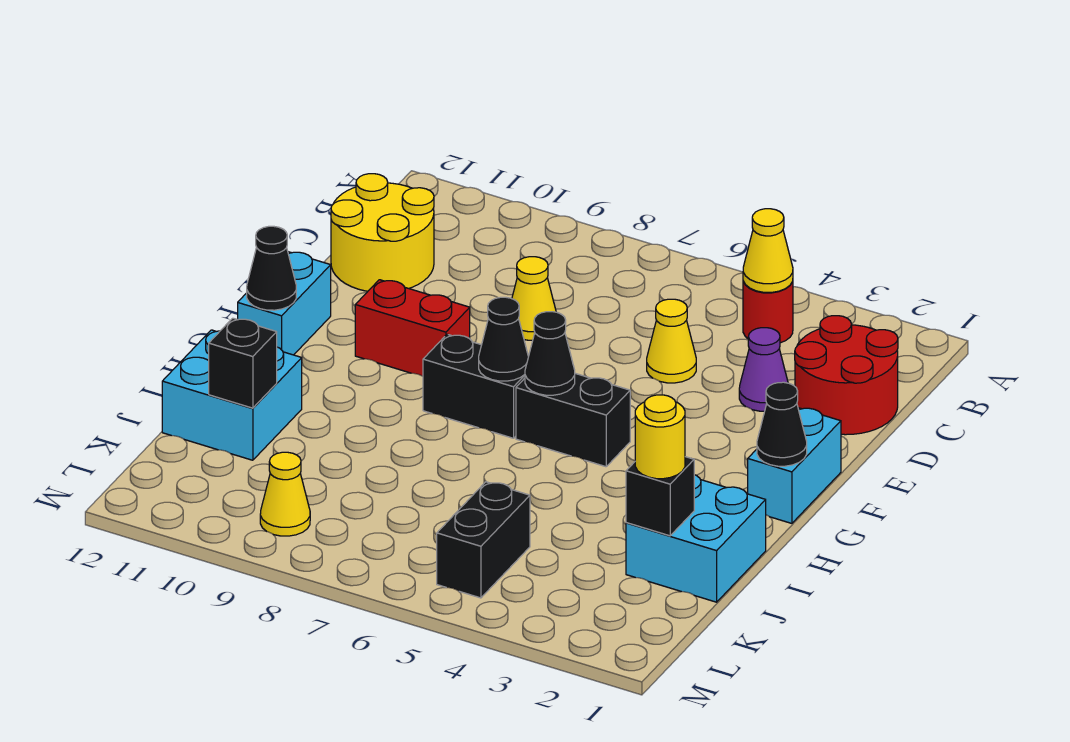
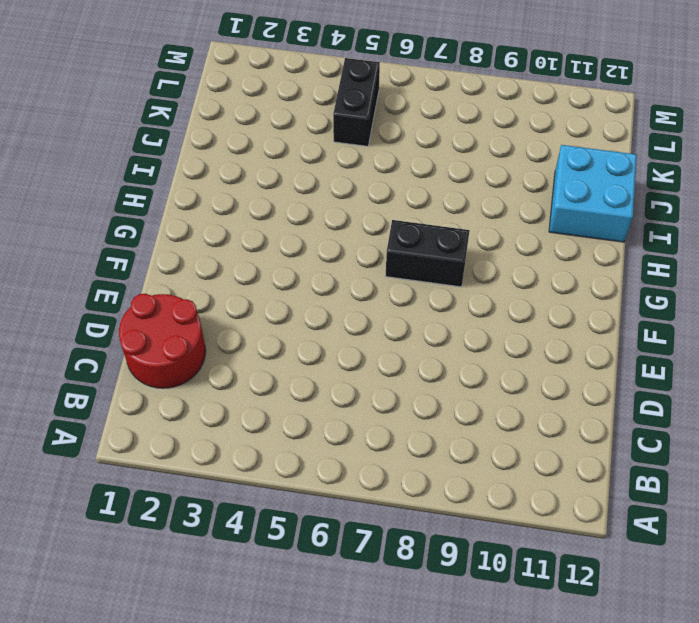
none -> red 1x1 round brick [743,281,793,343]
none -> yellow 2x2 round brick [331,174,434,291]
none -> purple 1x1 cone [739,328,788,411]

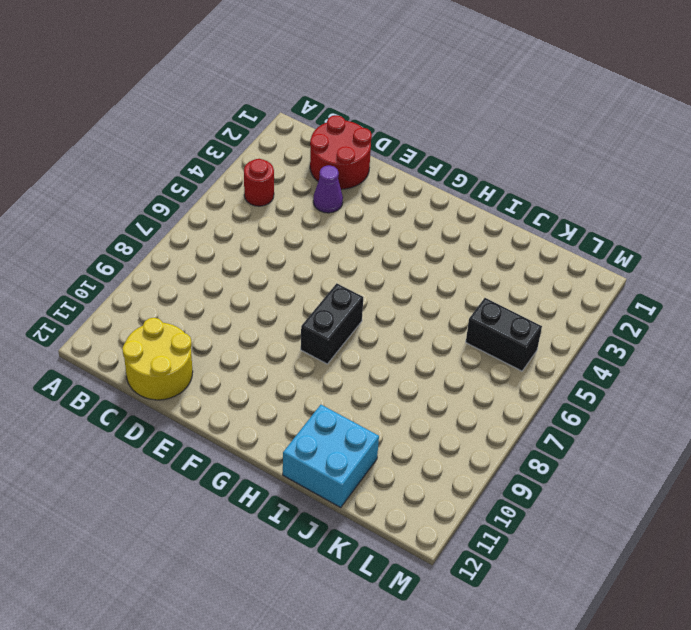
none -> yellow 1x1 cone [647,299,696,383]
none -> yellow 1x1 cone [512,257,556,340]
none -> cyan 1x2 brick [748,408,841,523]

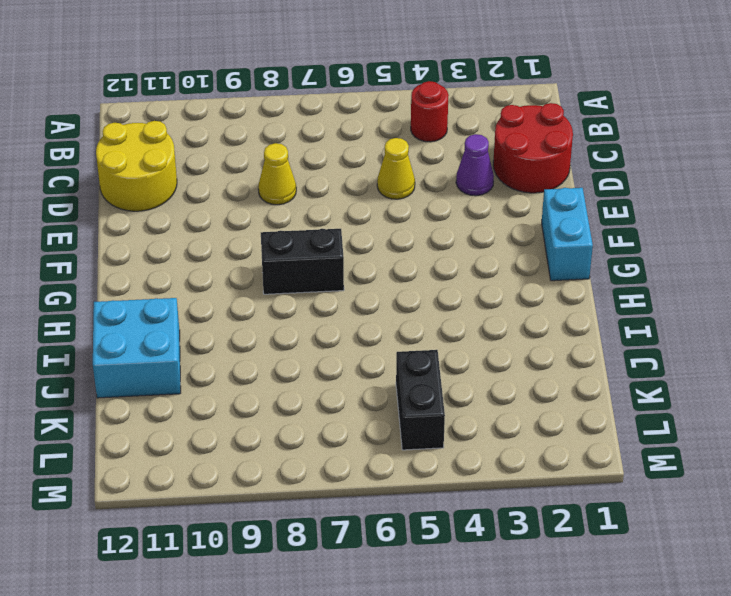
none -> red 1x2 brick [355,280,470,376]
none -> cyan 1x2 brick [238,252,331,355]
none -> black 1x2 brick [516,373,630,467]

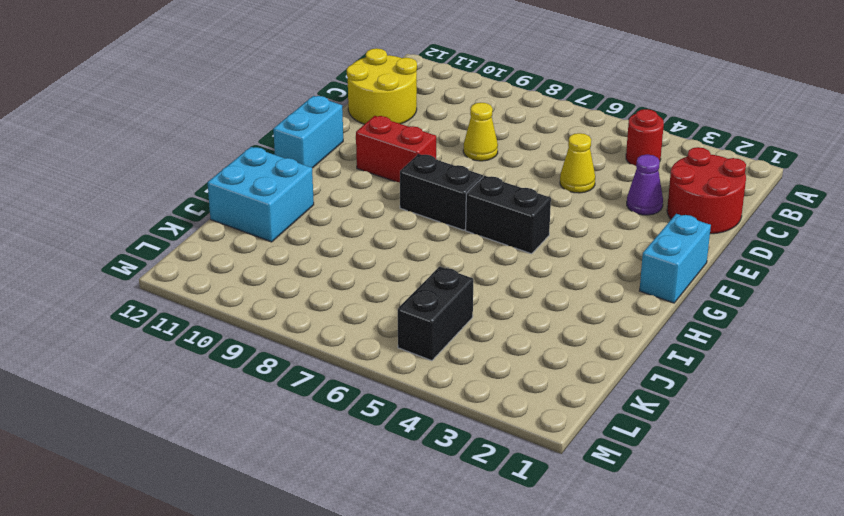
none -> cyan 2x2 brick [626,475,766,602]
none -> yellow 1x1 cone [260,452,310,536]
none -> yellow 1x1 cone [743,209,793,292]

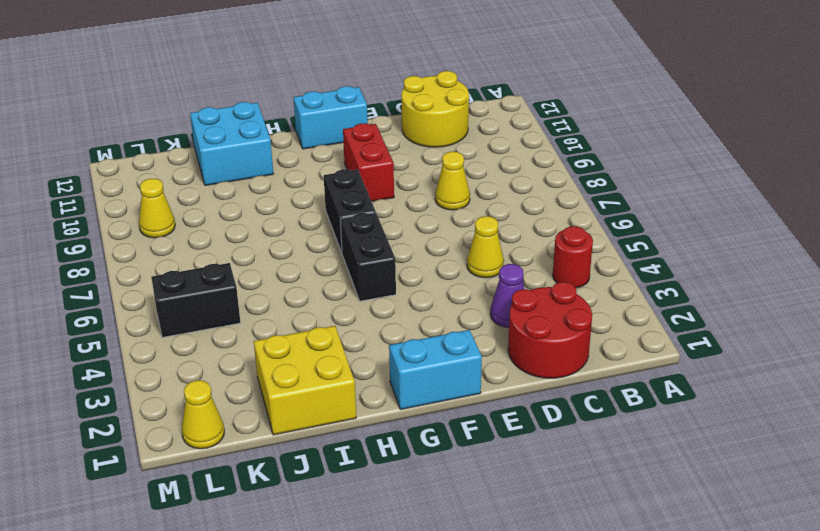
yellow 2x2 brick [254,326,356,435] -> cyan 2x2 brick [626,475,766,602]
yellow 1x1 cone [182,380,224,449] -> yellow 1x1 cone moved to [743,209,793,292]
none -> black 1x1 cone [757,382,807,466]
none -> black 1x1 cone [525,312,575,395]
none -> black 1x1 cone [479,297,528,381]

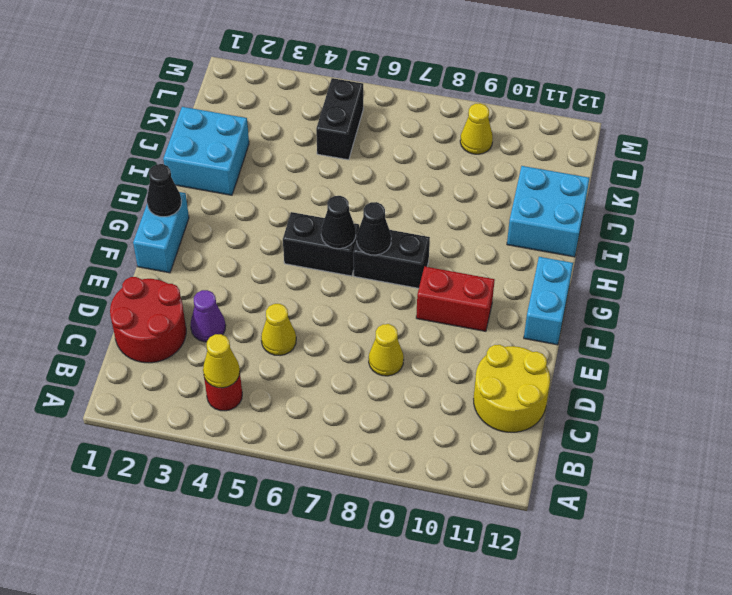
none -> black 1x1 cone [247,226,296,310]
none -> black 1x1 brick [626,457,694,536]
none -> black 1x1 brick [209,318,277,408]

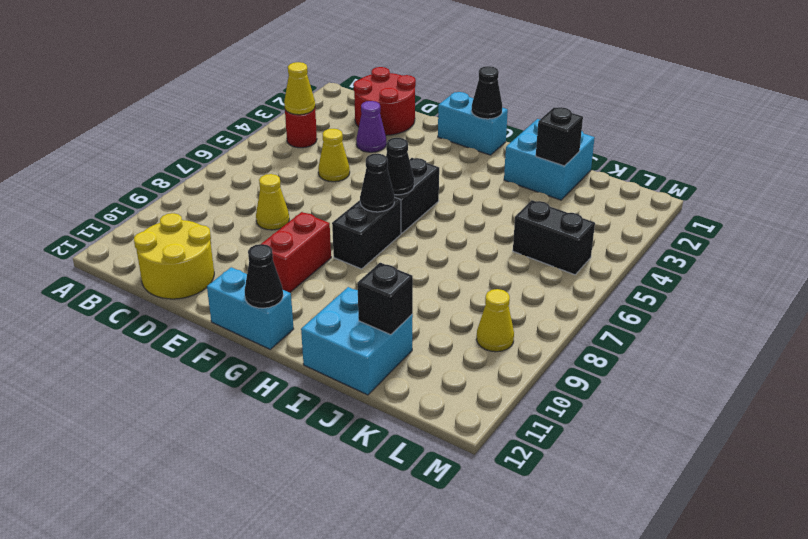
none -> yellow 1x1 round brick [635,395,685,479]

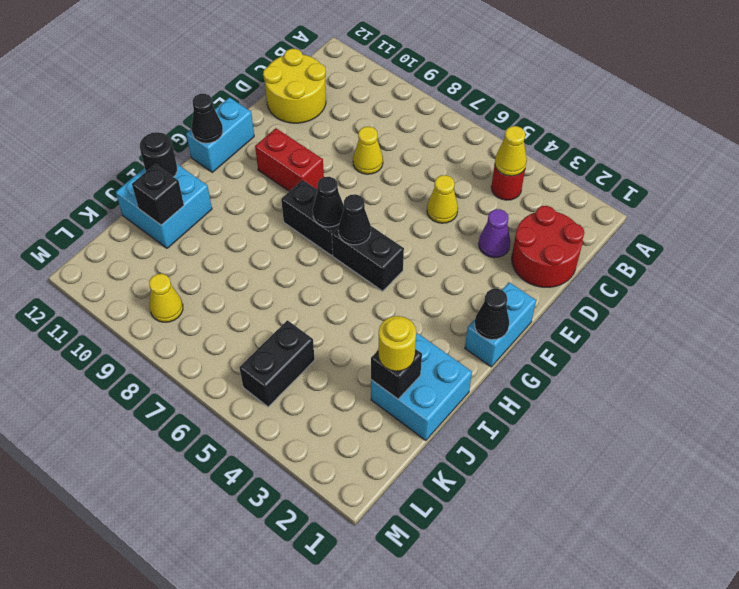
black 1x1 round brick [140,132,177,177] -> none

